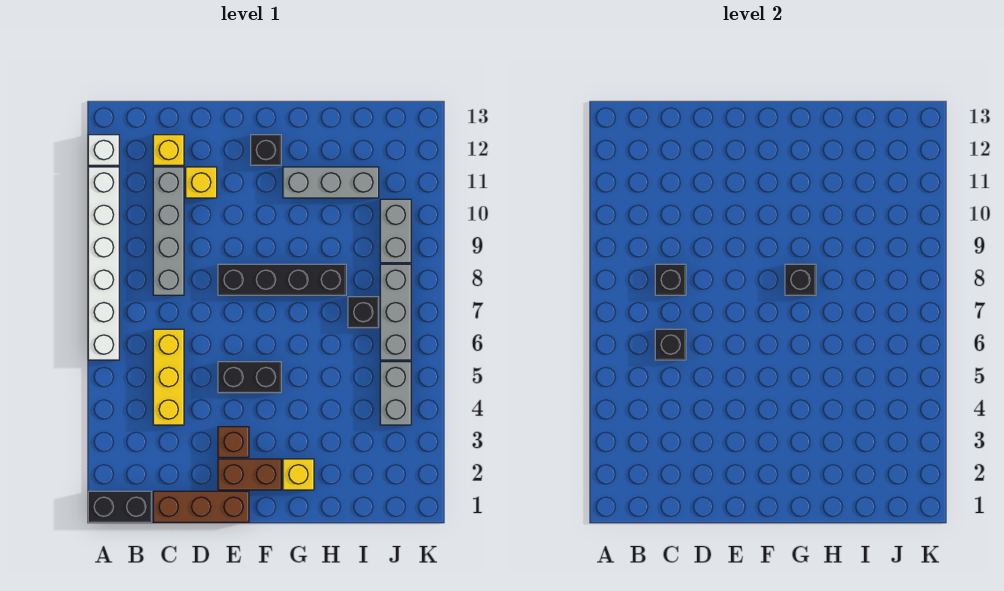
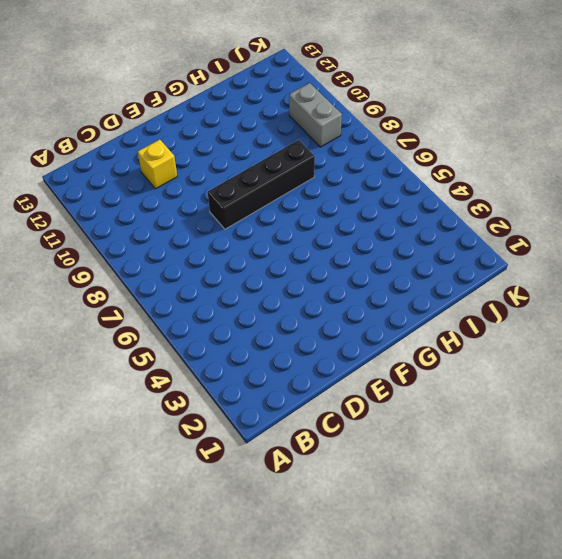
none -> black 1x2 brick [88,491,152,522]
none -> white 1x6 brick [88,167,119,360]
none -> white 1x1 brick [88,135,119,165]

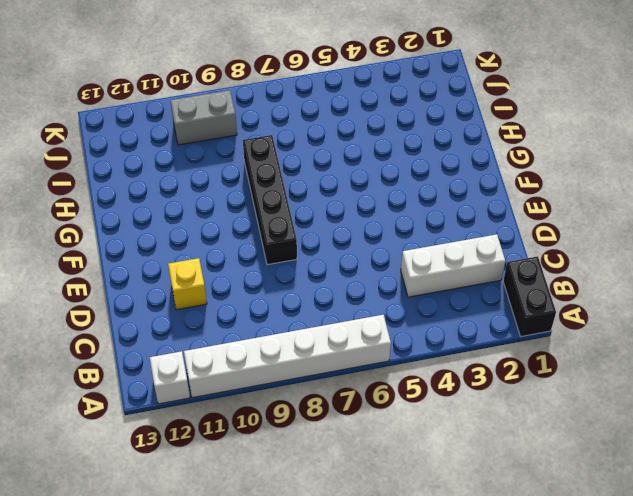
white 1x3 brick [401,234,505,297] -> yellow 1x3 brick [153,329,184,425]
none -> brown 1x3 brick [153,491,249,522]
none -> grey 1x4 brick [153,167,184,295]
none -> yellow 1x1 brick [153,135,184,165]

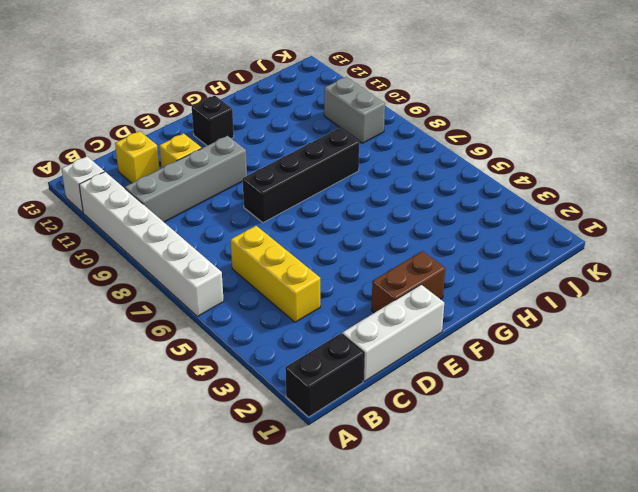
grey 1x4 brick [125,136,247,222] -> grey 1x4 brick turned to [153,167,184,295]
white 1x3 brick [342,285,444,381] -> brown 1x3 brick [153,491,249,522]
none -> brown 1x1 brick [218,427,249,457]
none -> black 1x2 brick [218,362,281,393]
none -> yellow 1x1 brick [283,459,314,490]

